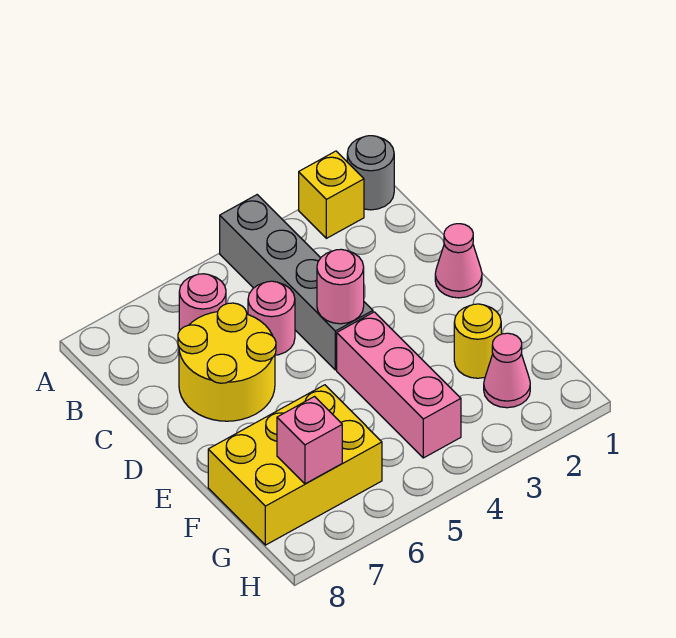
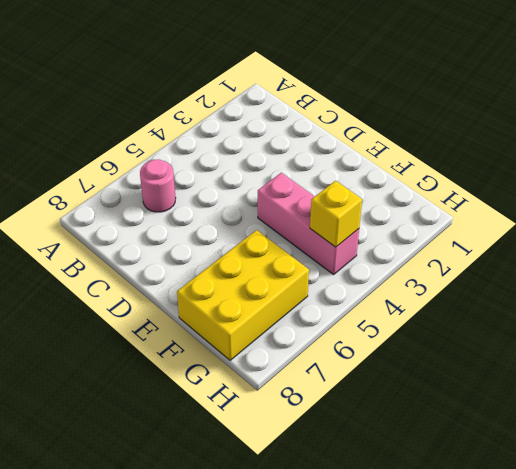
yellow 1x1 brick [310,181,362,247] -> yellow 1x1 brick moved to [299,151,364,238]
none -> grey 1x1 round brick [347,136,394,210]
none -> grey 1x4 brick [220,195,373,370]
none -> pink 1x1 round brick [248,281,295,355]

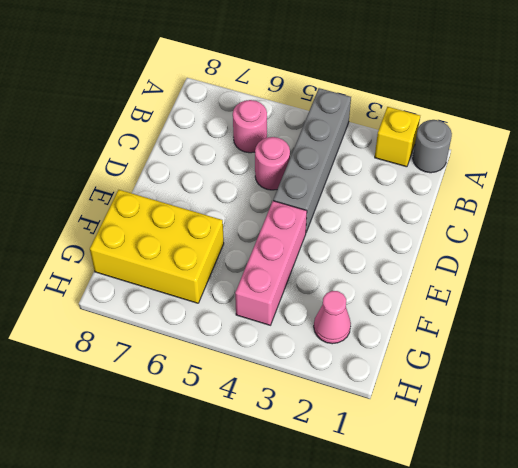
none -> yellow 2x2 round brick [178,303,276,421]
none -> pink 1x1 cone [435,224,482,298]
none -> yellow 1x1 round brick [454,304,501,378]

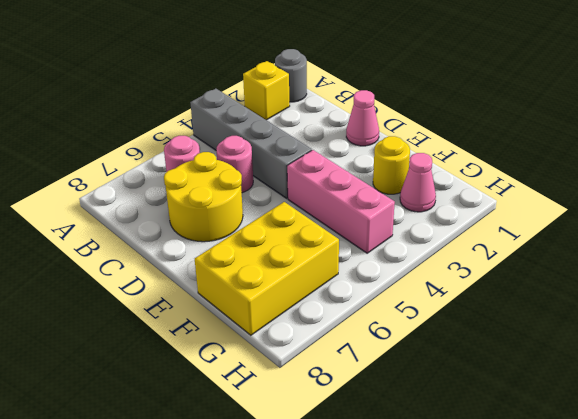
none -> pink 1x1 round brick [317,249,364,324]
none -> pink 1x1 brick [277,397,342,484]

